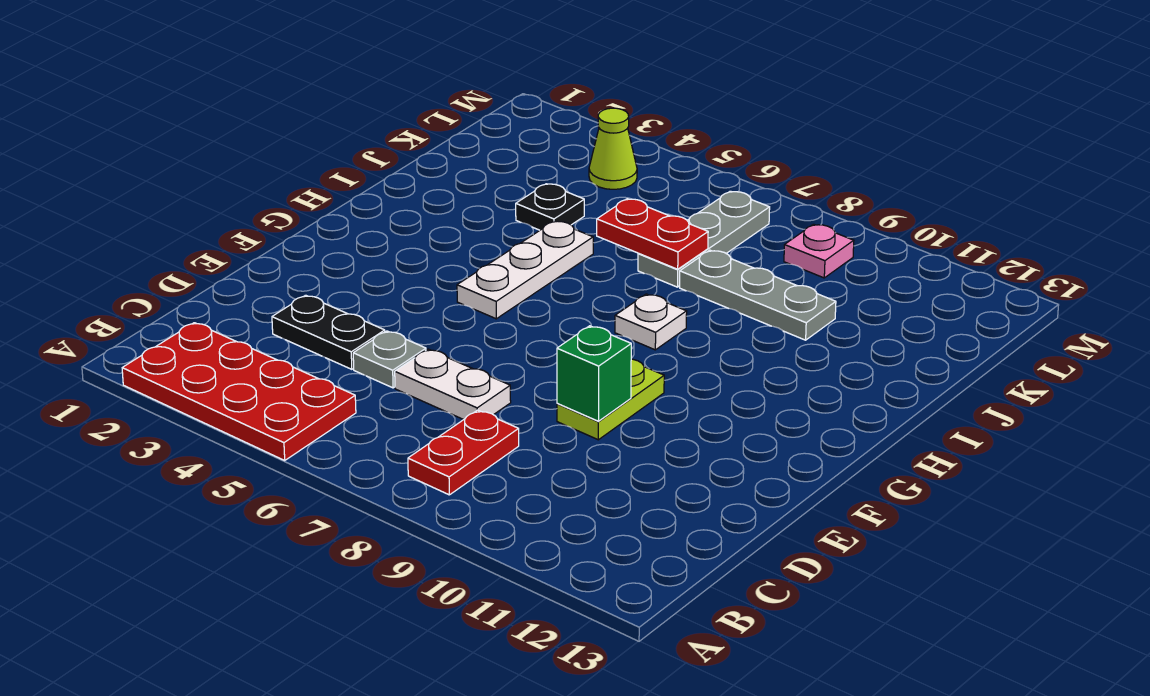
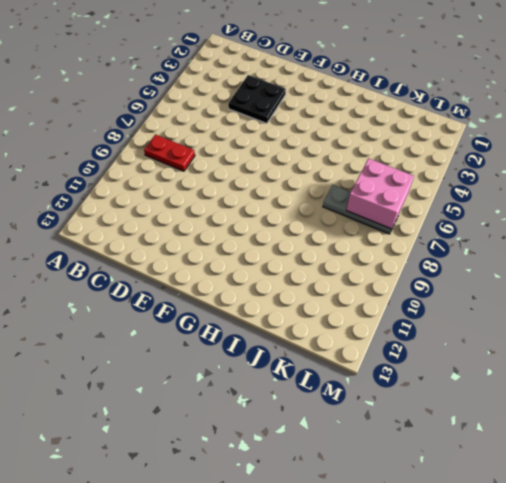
black 2x2 plate [228,75,286,123] -> black 1x2 plate [272,295,385,369]
pink 2x2 brick [346,158,414,229] -> none
none -> red 2x4 plate [122,323,356,460]
none -> grey 1x1 plate [353,331,426,388]
none -> white 1x2 plate [395,349,511,420]

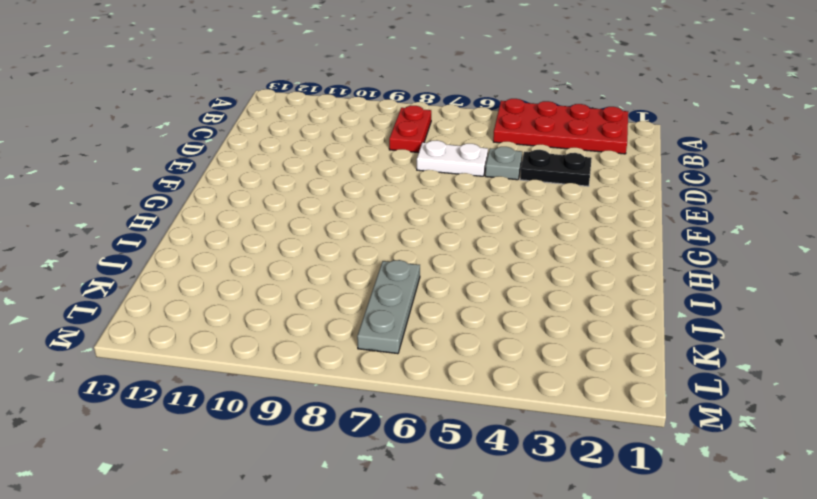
none -> lime 1x2 plate [557,359,664,440]
none -> white 1x3 plate [457,221,593,319]
none -> white 1x1 plate [615,294,687,350]

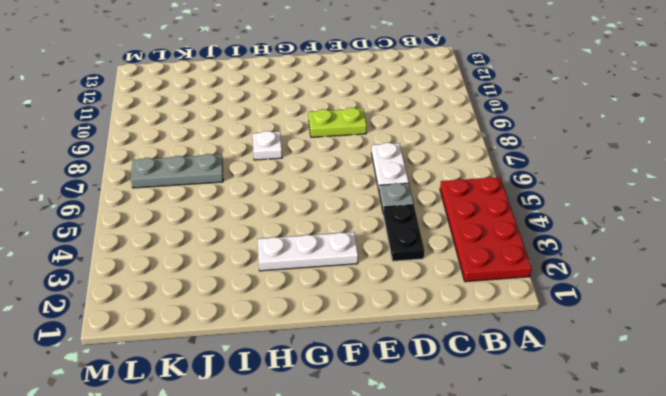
white 1x3 plate [258,232,358,271] -> white 1x3 plate moved to [457,221,593,319]
none -> red 1x2 plate [408,410,519,495]
none -> black 1x1 plate [516,184,584,230]
none -> grey 1x3 plate [680,250,836,340]

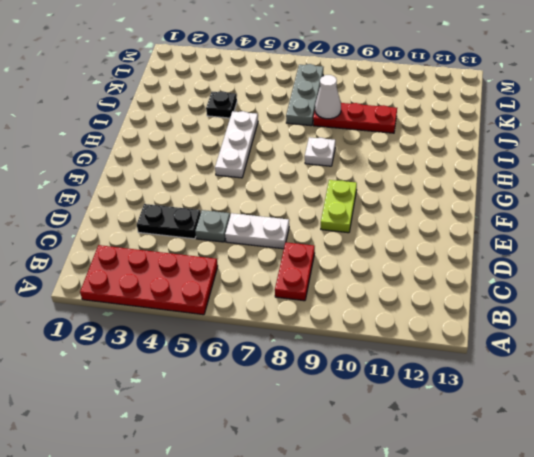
red 1x3 plate [313,103,397,133] -> grey 1x3 plate [680,250,836,340]
white 1x1 cone [315,75,341,119] -> none
none -> lime 1x1 cone [589,108,637,189]
none -> pink 1x1 plate [784,224,854,278]
none -> green 1x1 brick [557,326,631,421]

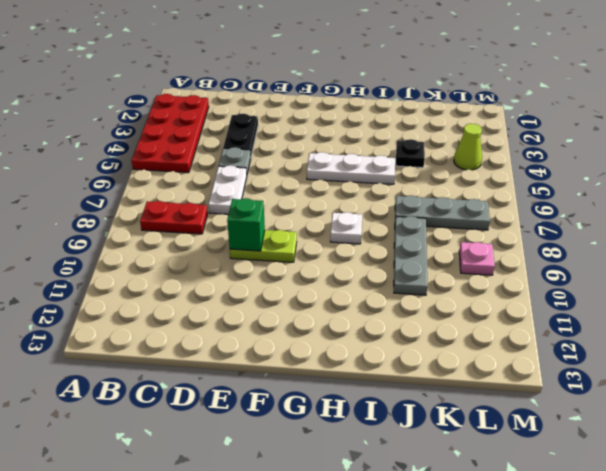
none -> red 1x2 plate [597,199,708,269]

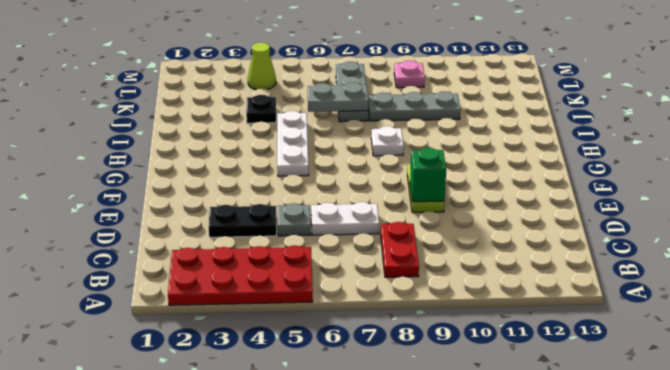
grey 1x2 plate [308,83,369,112] -> red 1x2 plate [597,199,708,269]

